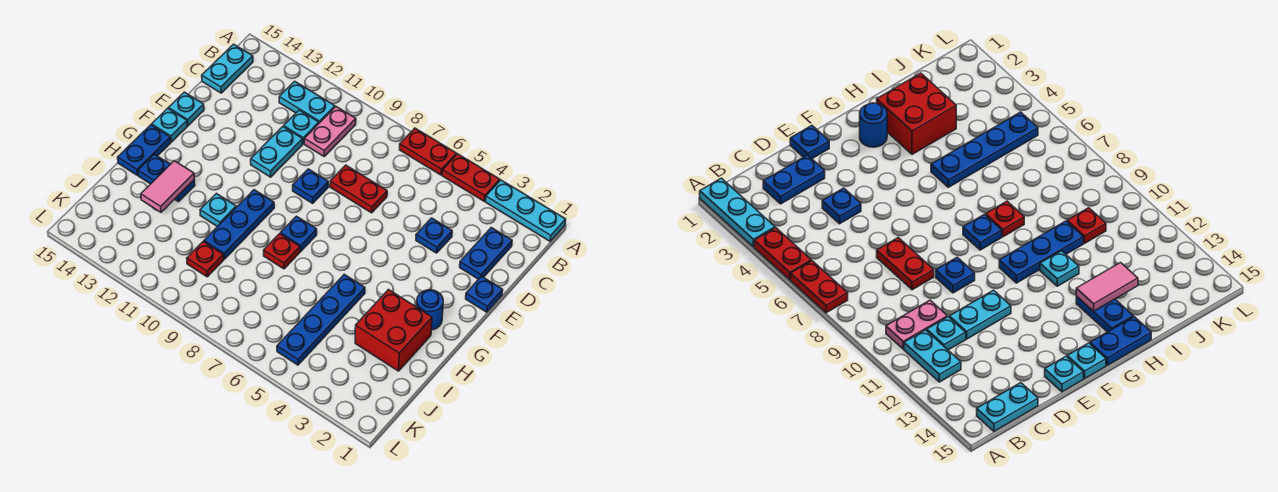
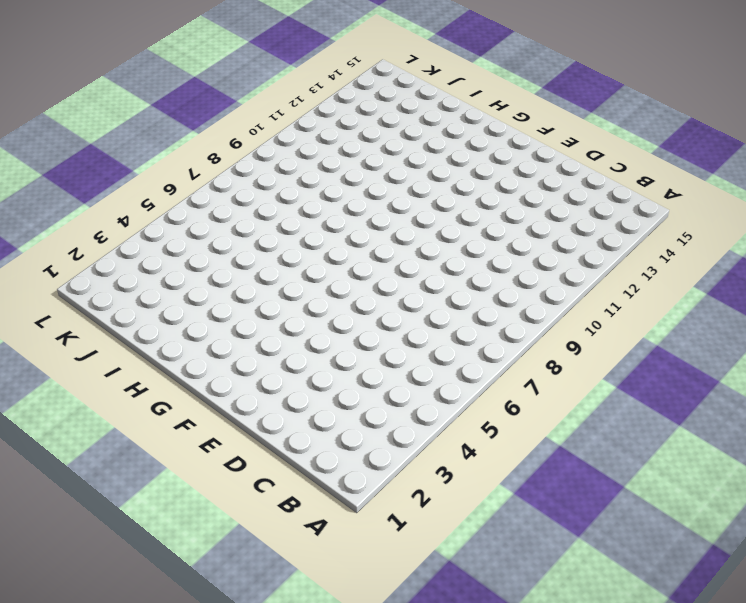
none -> cyan 1x3 plate [485,180,566,241]
none -> red 1x2 plate [442,154,500,201]
none -> red 1x2 plate [400,128,457,175]

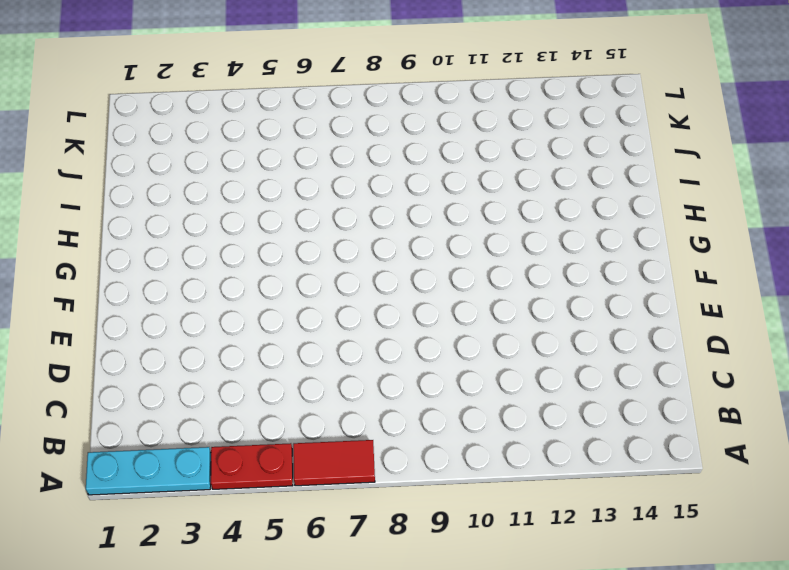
red 1x2 tile [293,440,375,486] -> red 1x2 plate [400,128,457,175]
none -> pink 1x2 plate [304,107,356,156]
none -> cyan 1x2 plate [279,81,335,123]
none -> cyan 1x2 plate [202,44,253,93]

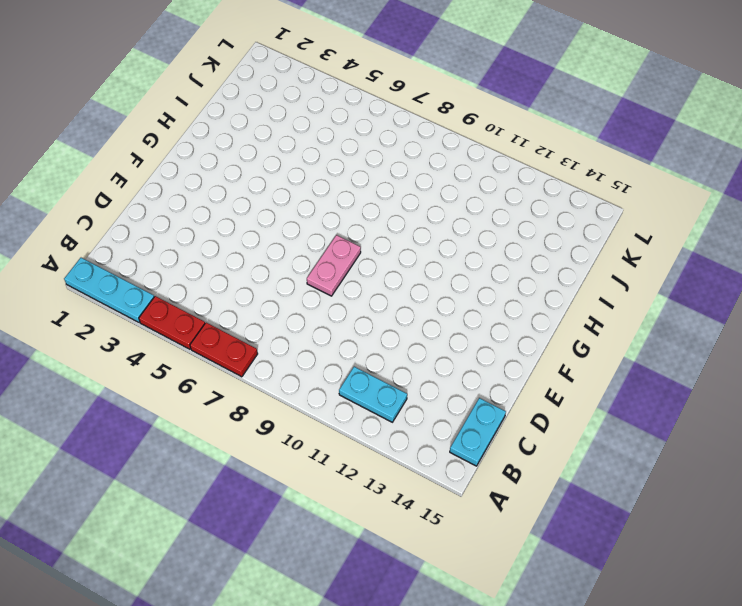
pink 1x2 plate [307,235,361,296] -> pink 1x2 plate moved to [304,107,356,156]
none -> blue 1x2 plate [460,228,512,279]
none -> cyan 1x1 plate [284,110,319,144]
none -> blue 1x1 plate [416,218,452,253]

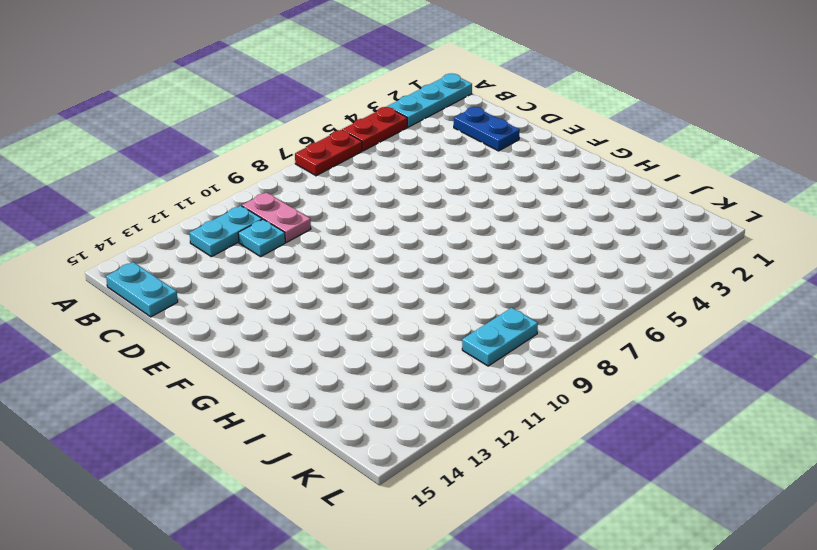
cyan 1x2 plate [462,308,538,366] -> cyan 1x2 plate turned to [251,127,303,177]
none -> blue 1x1 plate [416,218,452,253]
none -> red 1x2 plate [330,165,387,213]
none -> blue 1x1 plate [466,276,503,312]

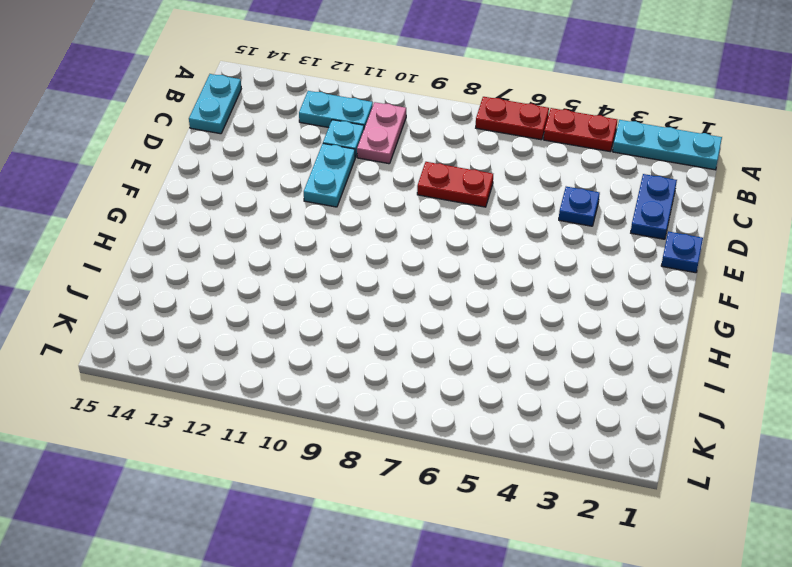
none -> blue 1x1 plate [293,169,328,203]
none -> cyan 1x1 plate [169,92,204,126]
none -> cyan 1x1 plate [152,108,187,142]

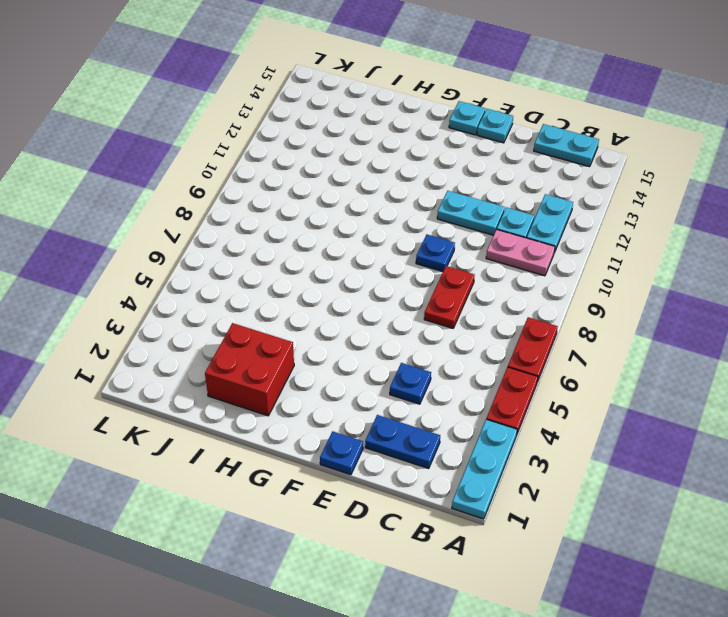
none -> blue 1x1 round brick [417,290,443,330]
none -> blue 1x1 plate [280,216,317,251]
none -> blue 1x3 plate [204,190,274,259]

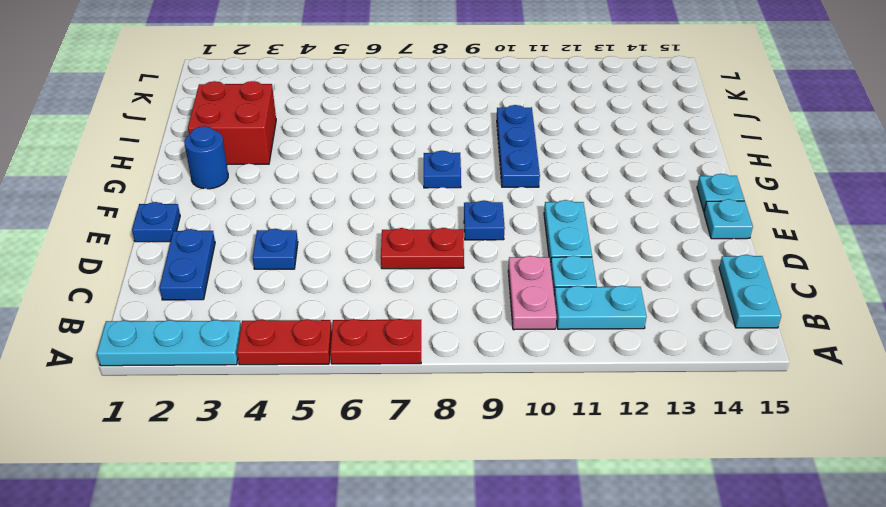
none -> blue 1x2 plate [118,125,171,175]
none -> blue 1x4 plate [277,274,365,365]
none -> red 1x1 plate [264,234,300,269]

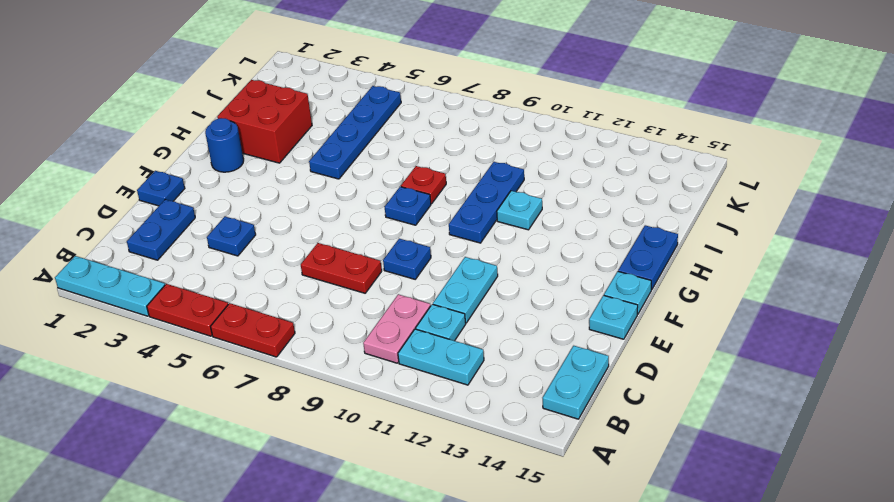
none -> blue 1x2 plate [138,154,195,202]
none -> red 1x1 plate [187,241,224,277]
none -> pink 1x2 tile [141,161,194,212]

